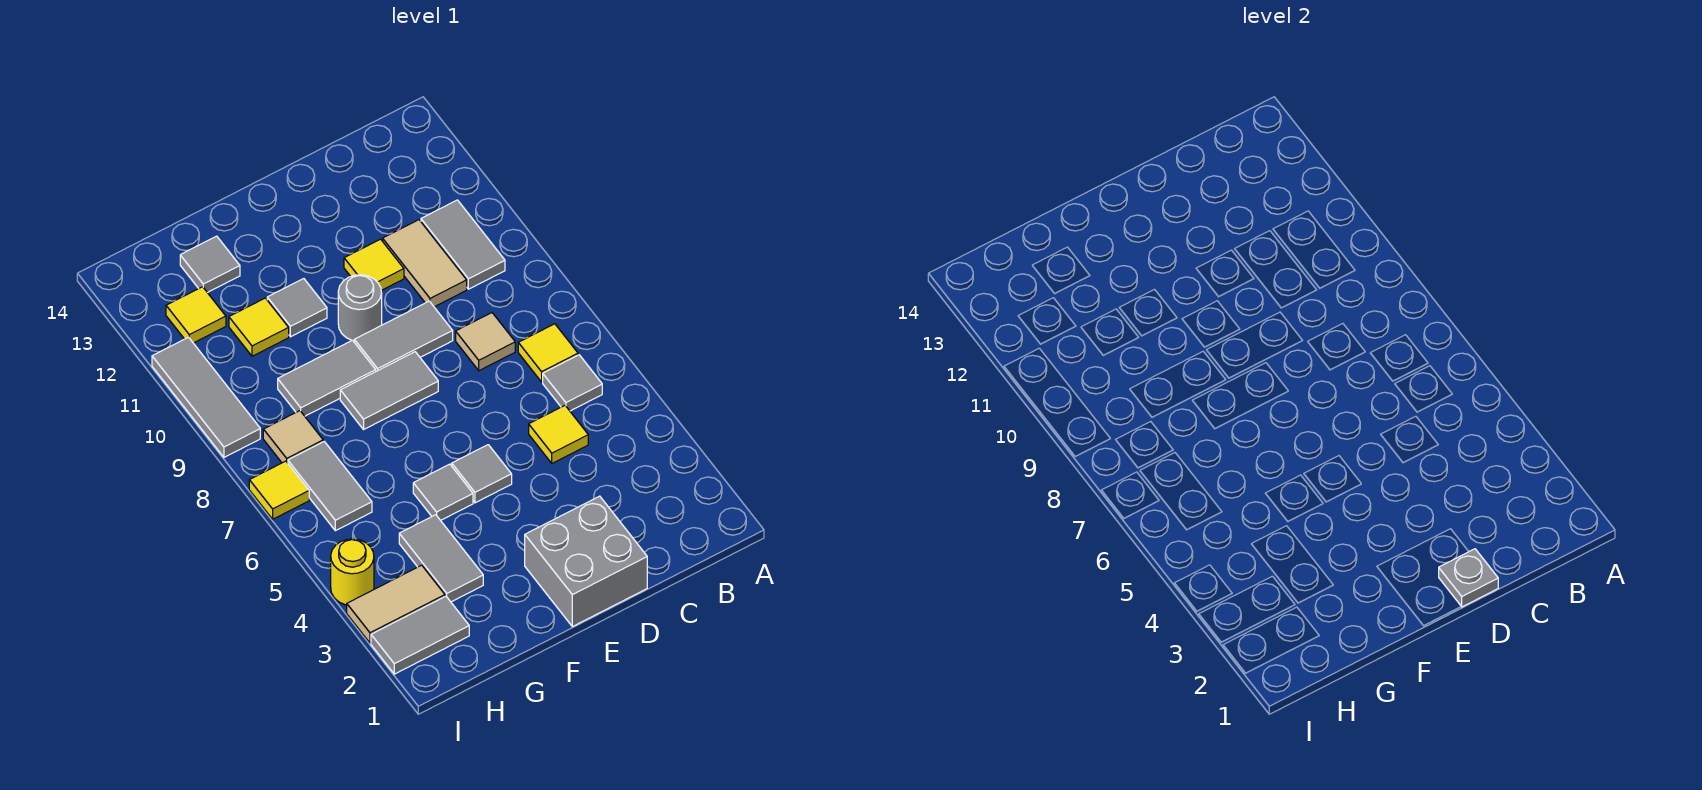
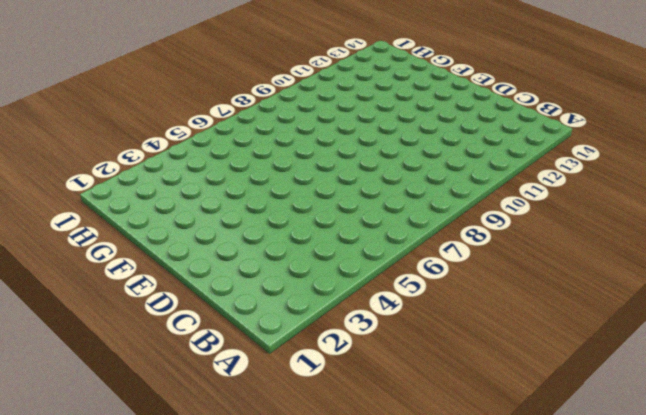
none -> grey 1x1 tile [543,355,602,411]
none -> yellow 1x1 tile [518,324,578,382]
none -> grey 1x2 tile [421,200,505,289]

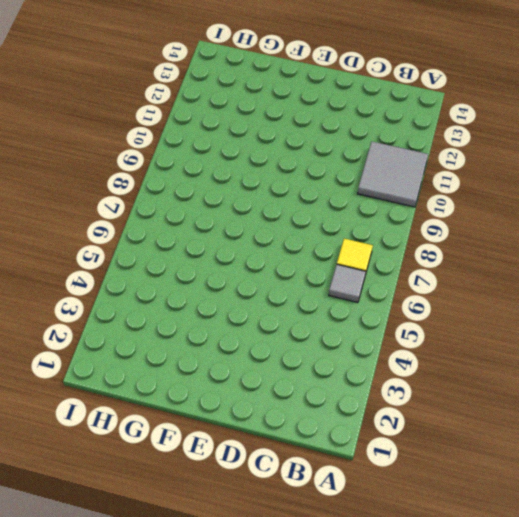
grey 2x2 tile [358,142,428,207] -> grey 1x2 tile [421,200,505,289]
none -> yellow 1x1 tile [529,406,588,463]
none -> tan 1x1 tile [456,313,515,371]
none -> tan 1x2 tile [383,220,467,307]

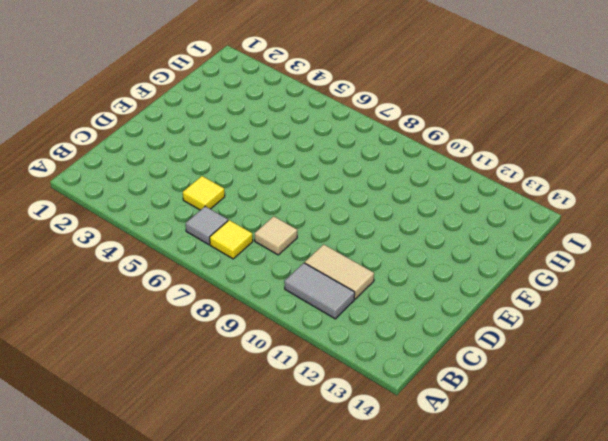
none -> grey 2x2 brick [525,496,647,627]
none -> grey 1x2 tile [354,301,453,371]
none -> yellow 1x1 tile [344,239,404,290]

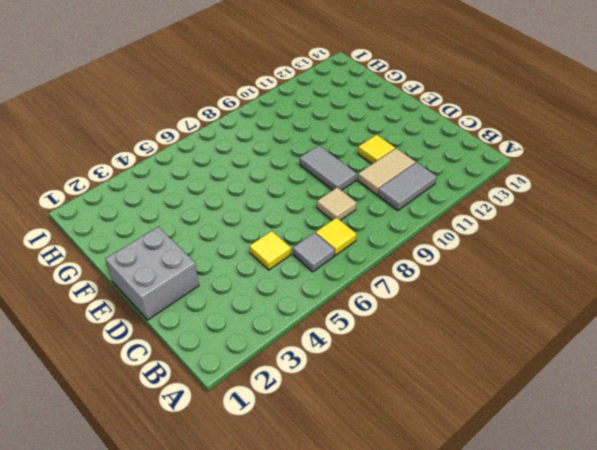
none -> grey 1x1 tile [452,445,512,503]
none -> grey 1x2 tile [340,352,438,429]
none -> grey 1x1 round brick [338,275,382,341]

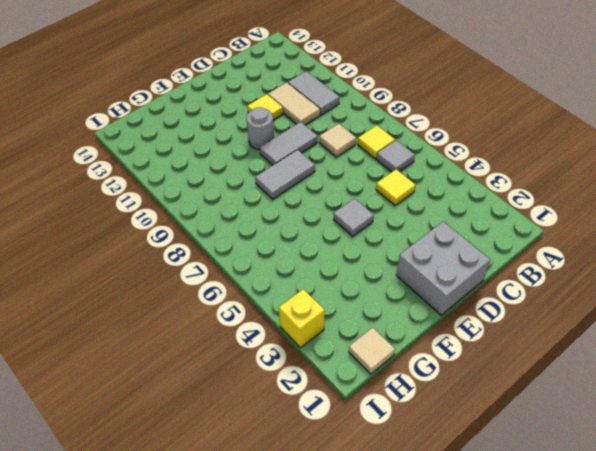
tan 1x1 tile [349,328,395,374] -> tan 1x1 tile moved to [263,411,323,463]
yellow 1x1 brick [279,289,325,348] -> tan 1x2 tile [347,565,445,643]
none -> grey 1x1 tile [413,464,473,520]
none -> grey 1x2 tile [278,340,376,416]
none -> grey 1x1 tile [267,279,327,337]

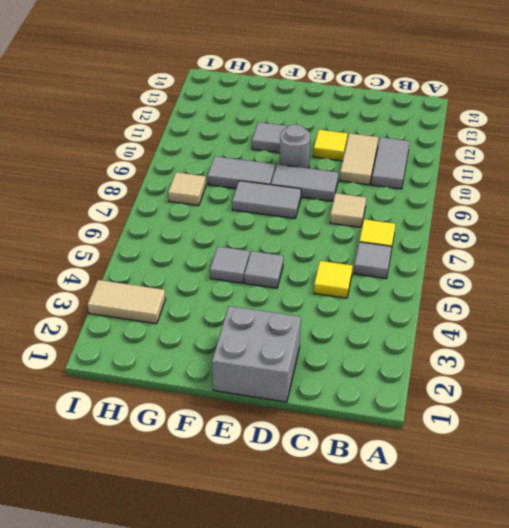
none -> grey 1x2 tile [399,515,483,602]
none -> yellow 1x1 tile [229,298,289,356]
none -> grey 1x1 tile [180,236,240,293]

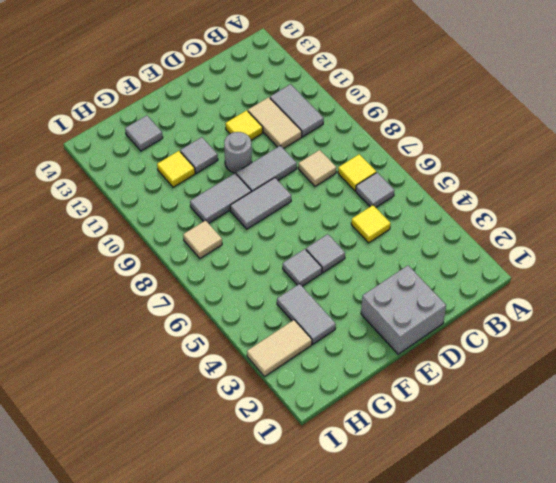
none -> grey 1x2 tile [371,596,469,674]
none -> grey 1x2 tile [288,442,372,531]
none -> yellow 1x1 tile [166,287,226,343]

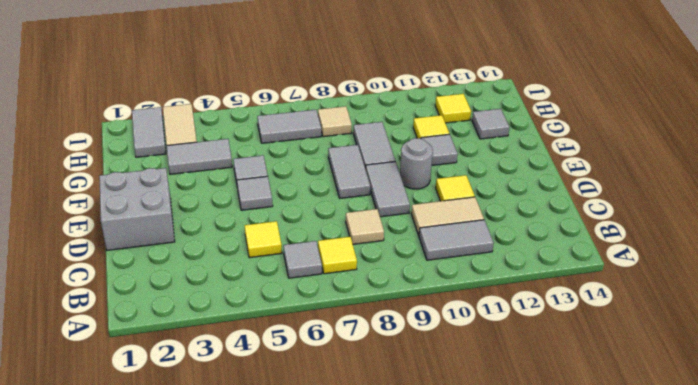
none -> yellow 1x1 round brick [331,539,374,605]
none -> yellow 1x1 tile [249,461,309,519]
none -> grey 1x3 tile [152,337,260,457]

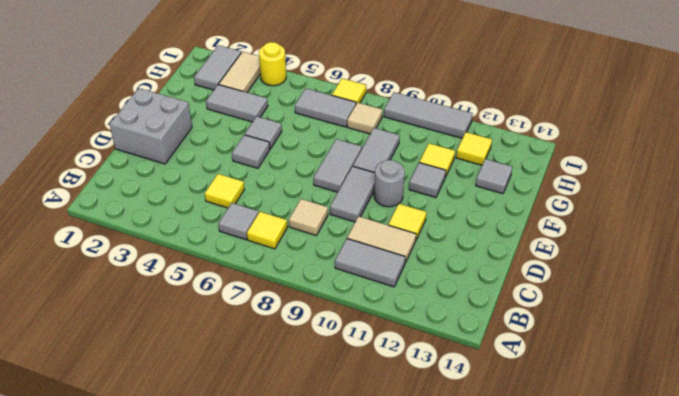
none -> grey 1x1 plate [1439,549,1498,607]

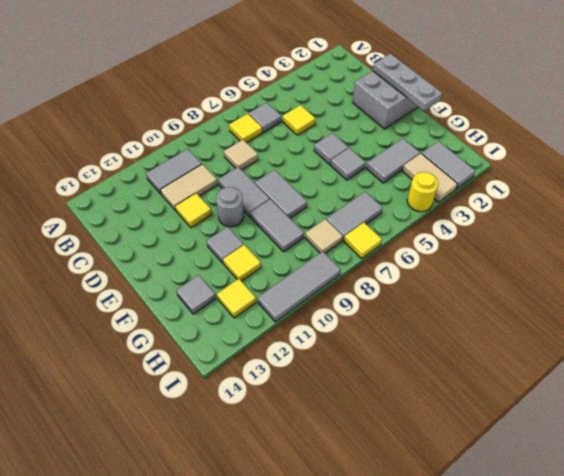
grey 1x3 plate [373,54,443,111] -> grey 1x1 plate [1439,549,1498,607]

